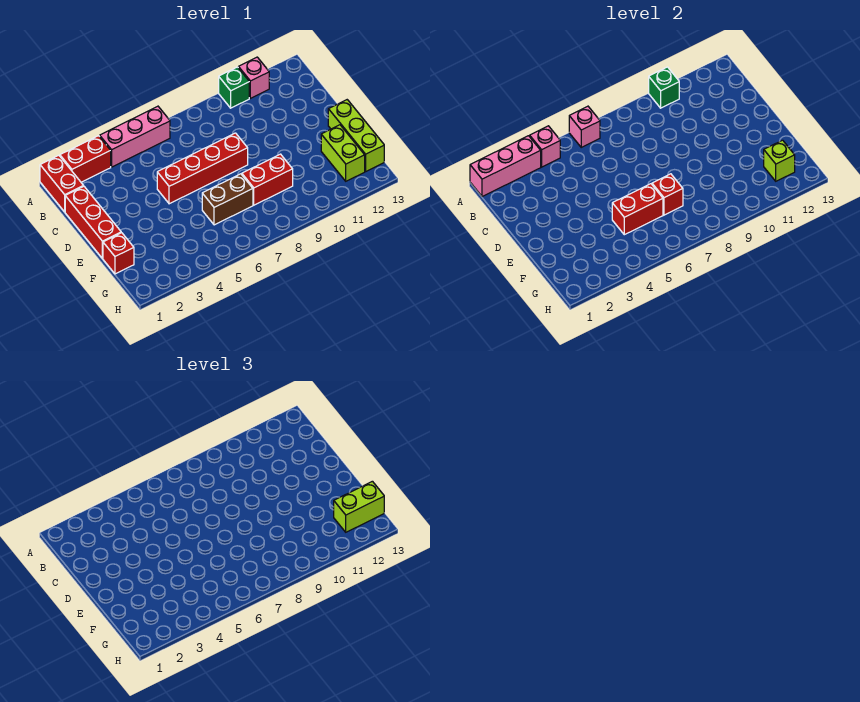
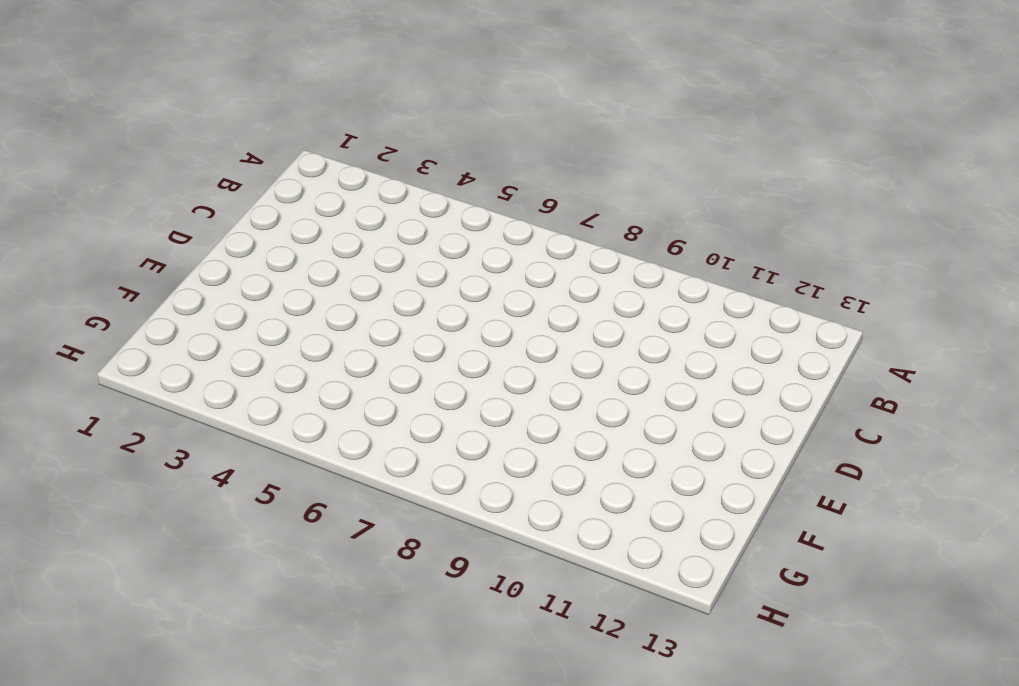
none -> red 1x2 brick [40,155,84,212]
none -> red 1x2 brick [60,136,111,182]
none -> pink 1x3 brick [100,106,170,167]

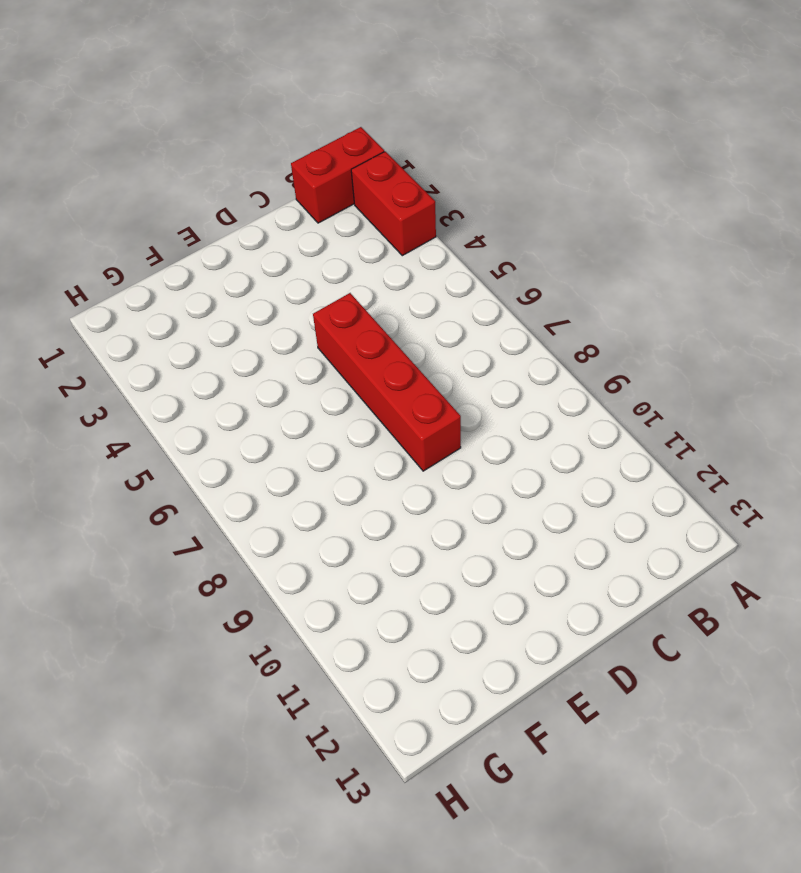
none -> pink 1x3 brick [100,106,170,167]
none -> green 1x1 brick [219,67,249,108]
none -> pink 1x1 brick [238,57,269,98]

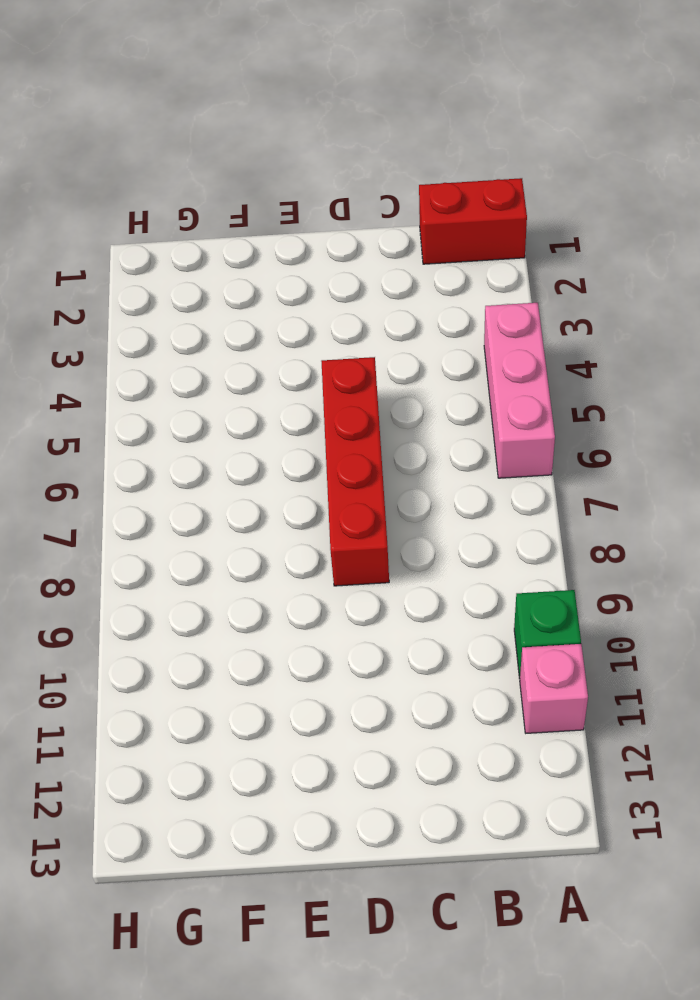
none -> red 1x2 brick [60,136,111,182]
none -> red 1x3 brick [65,187,121,258]
none -> lime 1x3 brick [328,100,384,171]

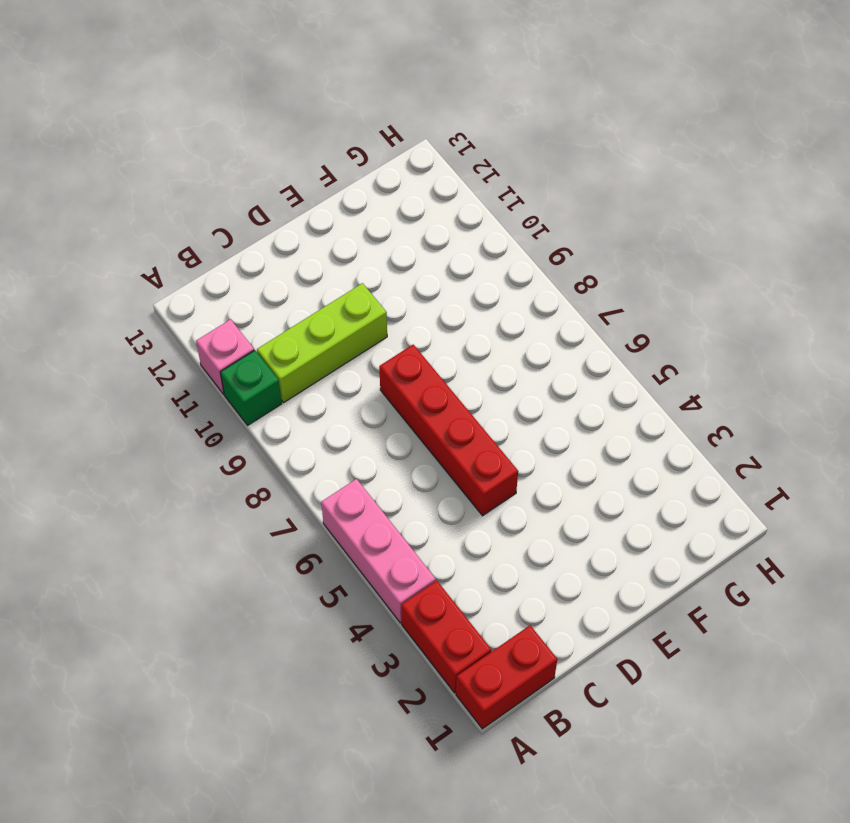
lime 1x3 brick [257,283,387,402] -> lime 1x3 brick moved to [328,100,384,171]
none -> red 1x3 brick [65,187,121,258]
none -> red 1x1 brick [103,233,134,274]
none -> brown 1x2 brick [202,174,253,225]

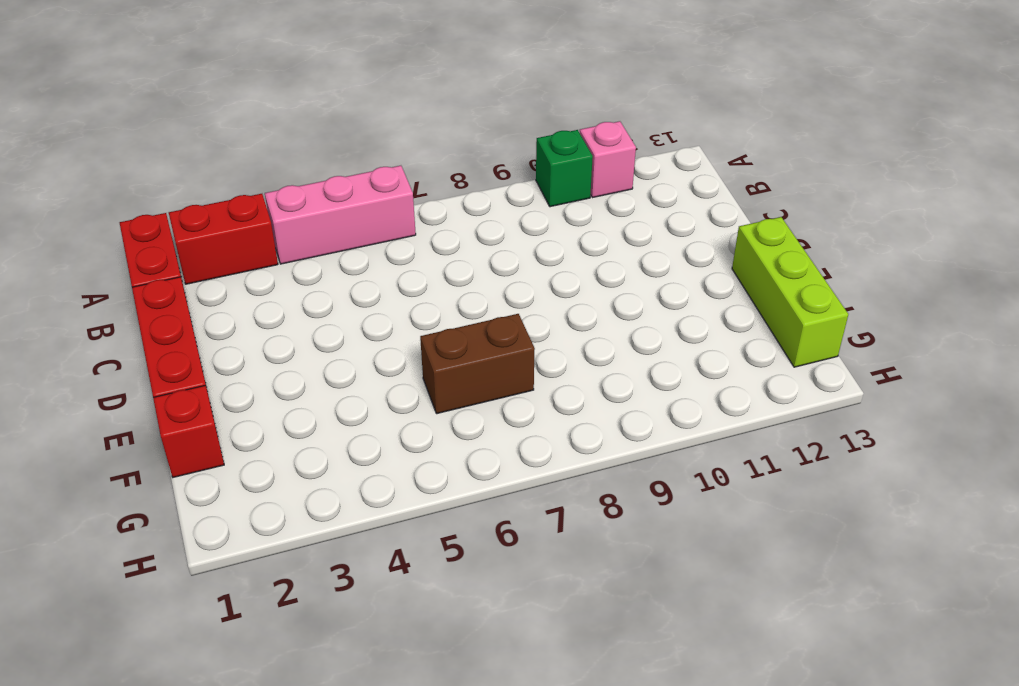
none -> red 1x4 brick [157,133,248,204]
none -> red 1x2 brick [242,154,293,205]
none -> lime 1x2 brick [321,125,365,181]

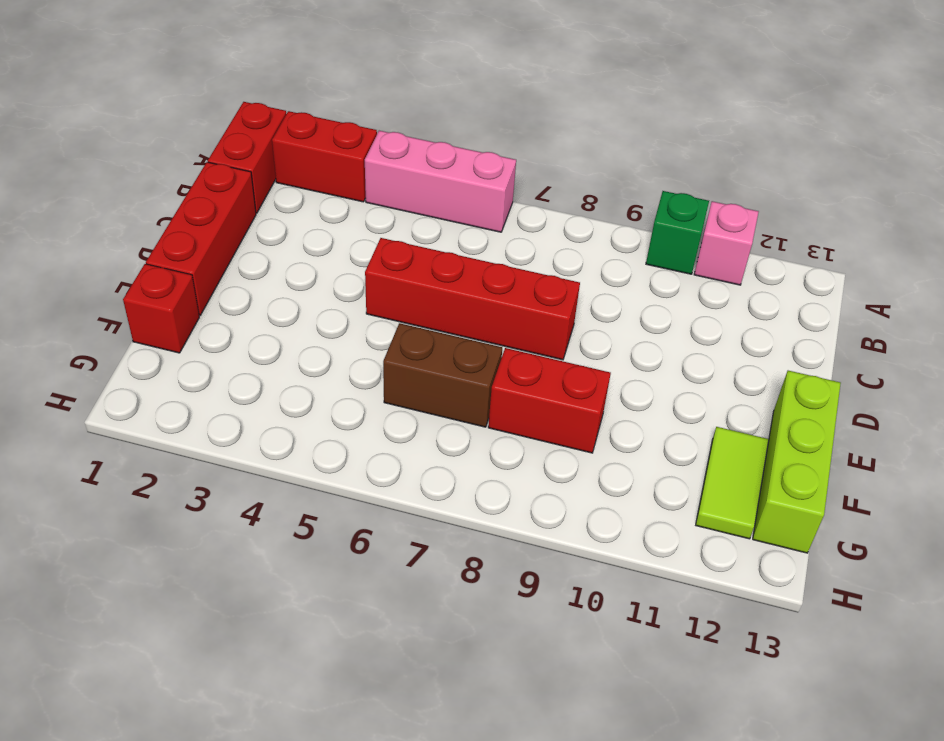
lime 1x2 tile [696,427,769,539] -> lime 1x2 brick [321,125,365,181]
none -> pink 1x3 brick [470,136,541,197]
none -> pink 1x1 brick [530,126,560,167]
none -> pink 1x1 brick [569,106,600,147]

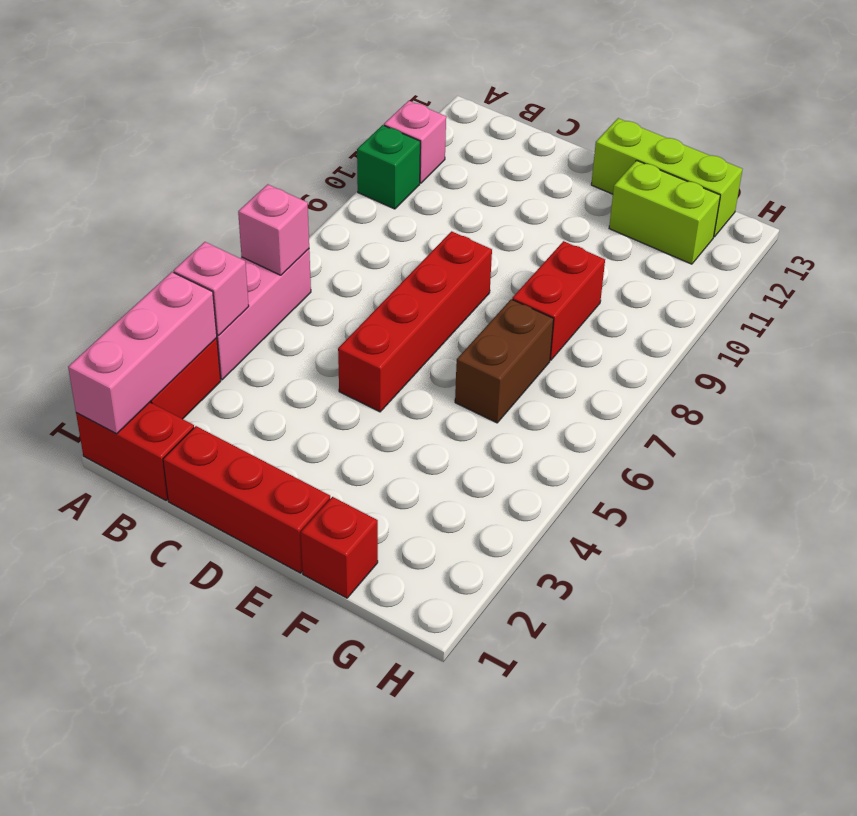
none -> green 1x1 brick [649,67,679,108]
none -> red 1x2 brick [612,184,663,235]
none -> red 1x1 brick [652,174,683,215]

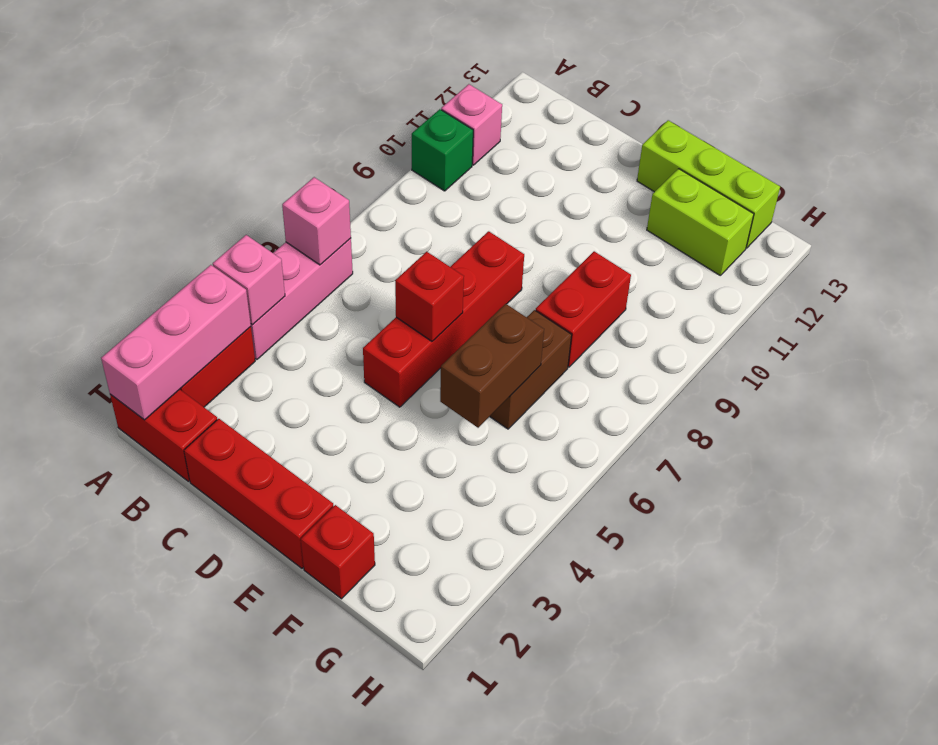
red 1x1 brick [395,252,464,341] -> red 1x1 brick moved to [652,174,683,215]
brown 1x2 brick [440,304,544,428] -> red 1x2 brick [612,184,663,235]
none -> green 1x1 brick [649,67,679,108]
none -> lime 1x1 brick [764,140,795,181]
none -> lime 1x2 brick [334,481,384,532]

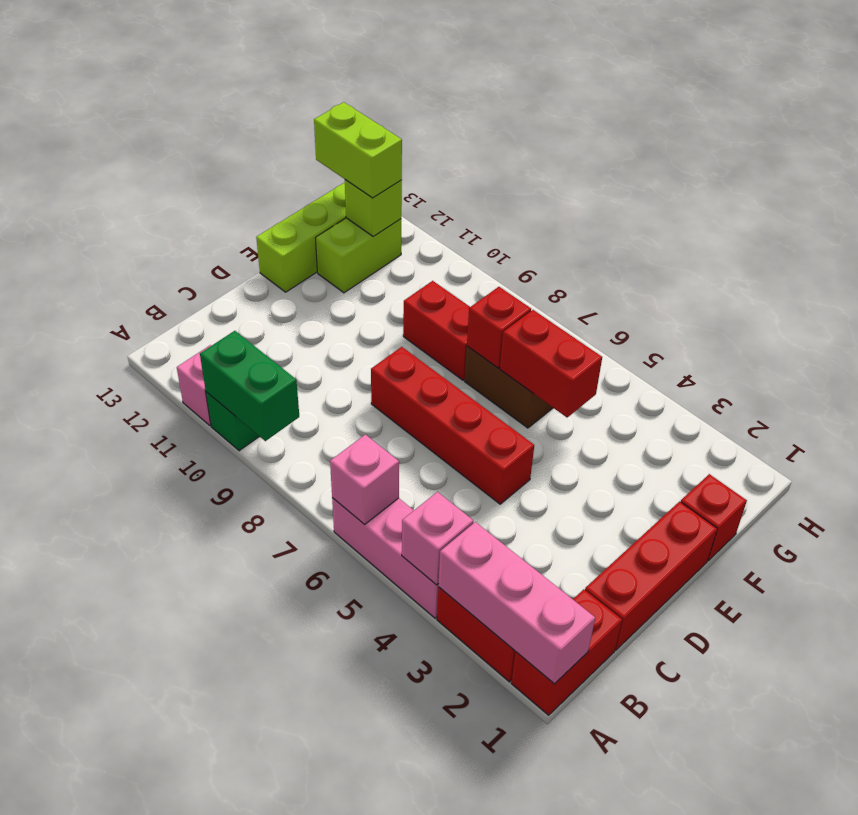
green 1x2 brick [200,331,299,441] -> green 1x1 brick [649,67,679,108]

